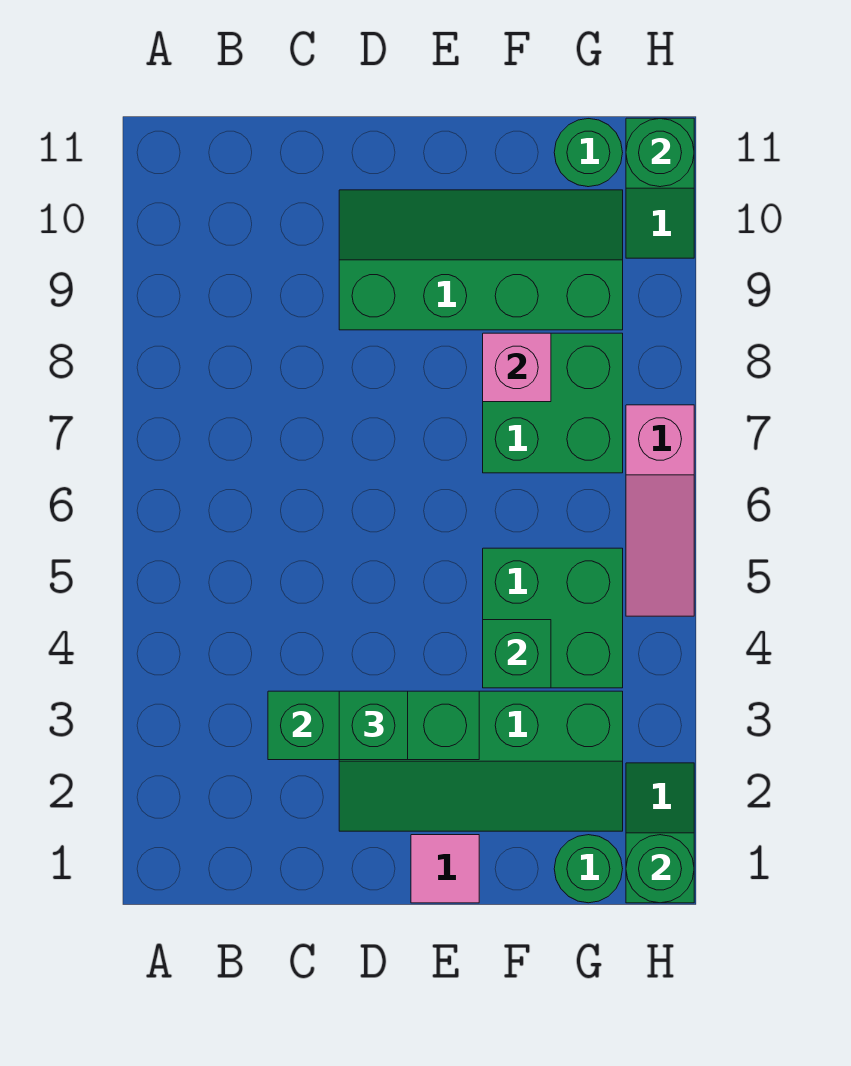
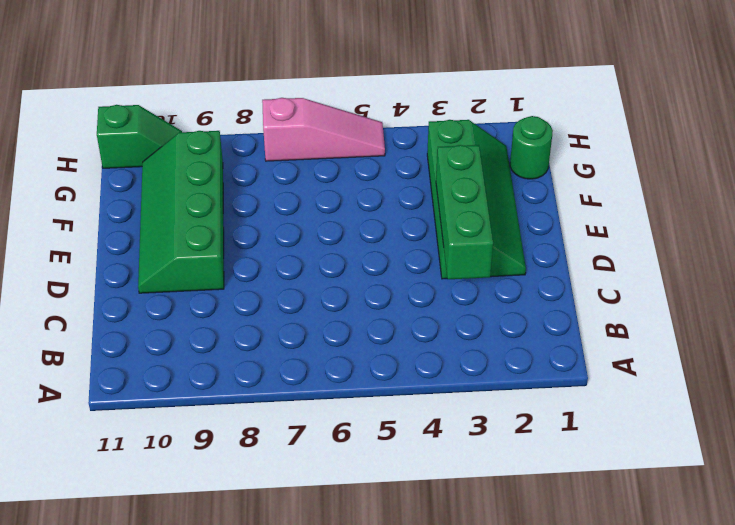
none -> pink 1x1 tile [411,835,479,903]
none -> green 2x2 brick [483,548,623,688]
none -> green 2x2 brick [483,333,623,473]

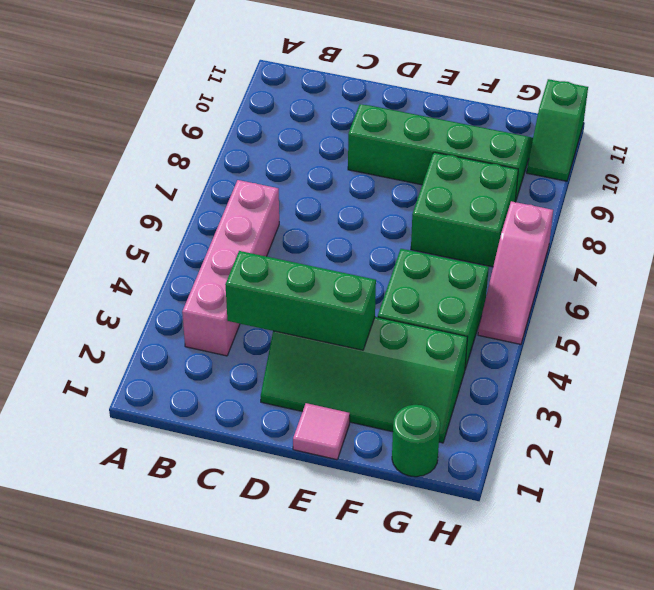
pink 1x4 brick [182,180,279,356] -> none
none -> green 1x1 round brick [554,119,623,187]
none -> green 1x2 slope [626,763,694,903]
none -> green 1x1 brick [483,620,551,688]

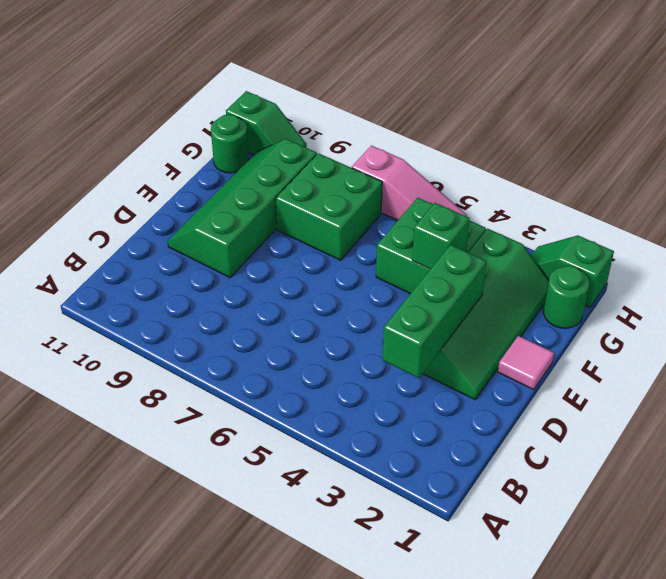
none -> pink 1x1 brick [483,333,551,402]
none -> green 1x1 round brick [626,835,694,903]
none -> green 1x1 round brick [626,118,694,187]

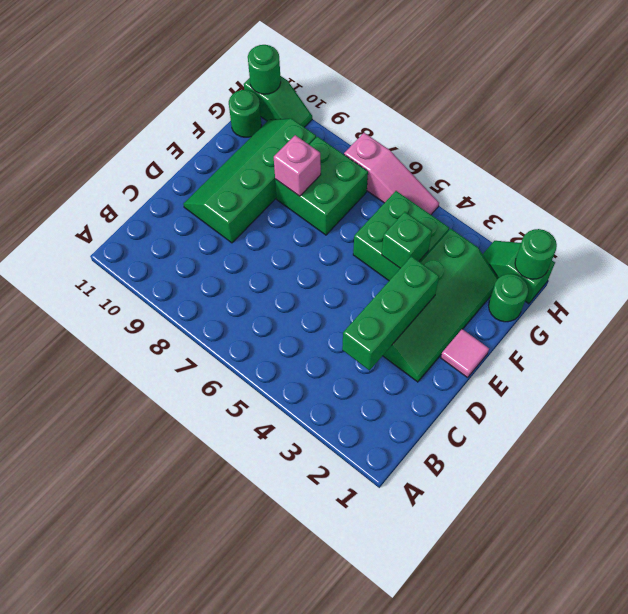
none -> green 1x1 brick [339,691,408,760]

